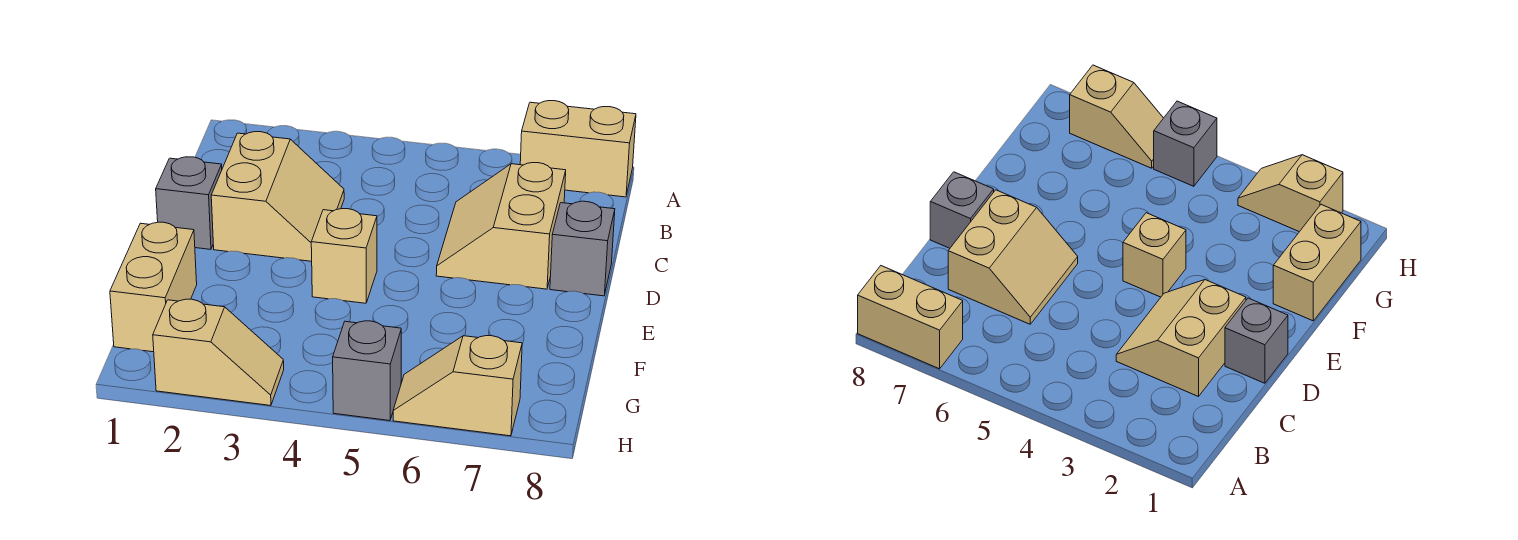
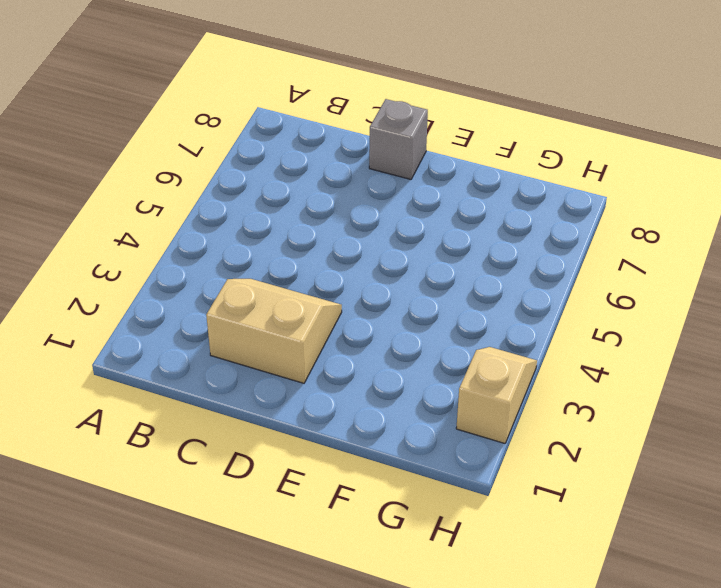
none -> tan 1x2 brick [520,101,636,197]
none -> tan 2x2 slope [436,163,566,289]

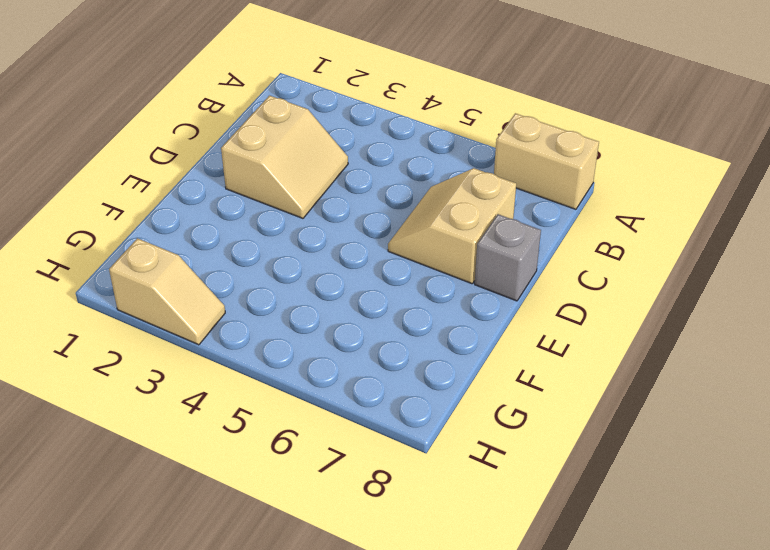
none -> grey 1x1 brick [156,157,222,249]
none -> tan 1x1 brick [311,209,377,303]

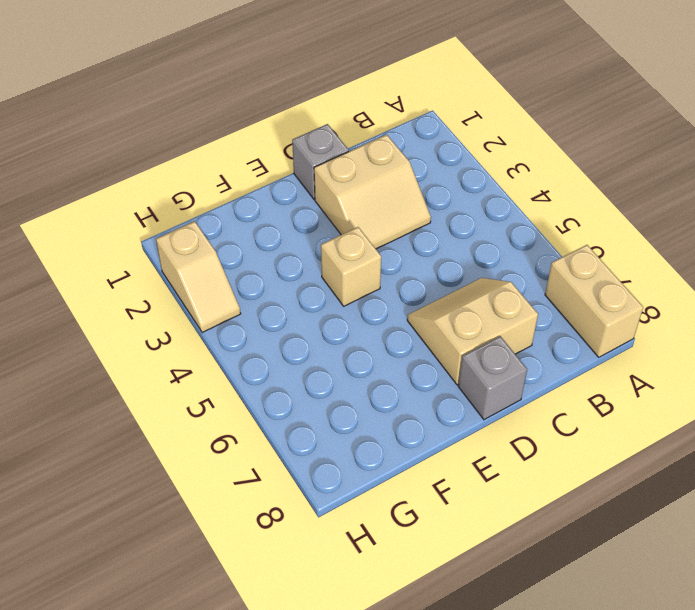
none -> tan 1x2 brick [110,222,197,352]
none -> grey 1x1 brick [333,321,401,421]

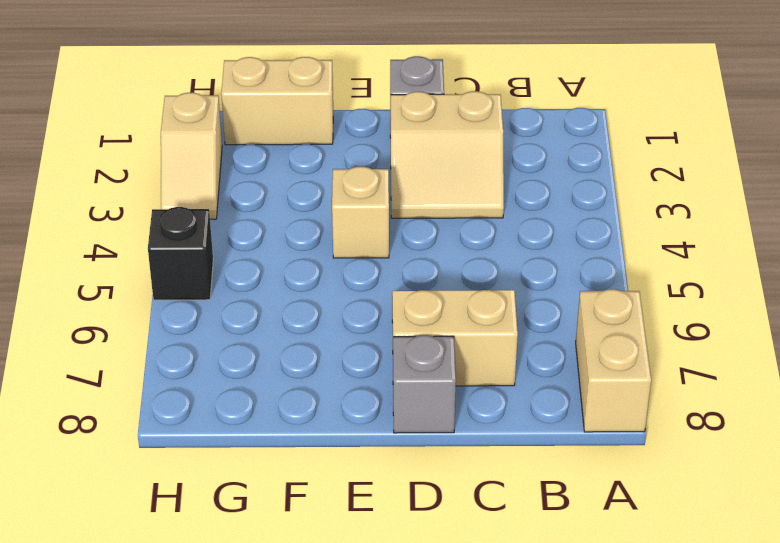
black 1x1 brick [148,207,213,300] -> grey 1x1 brick [333,321,401,421]
none -> tan 1x2 slope [393,336,522,436]

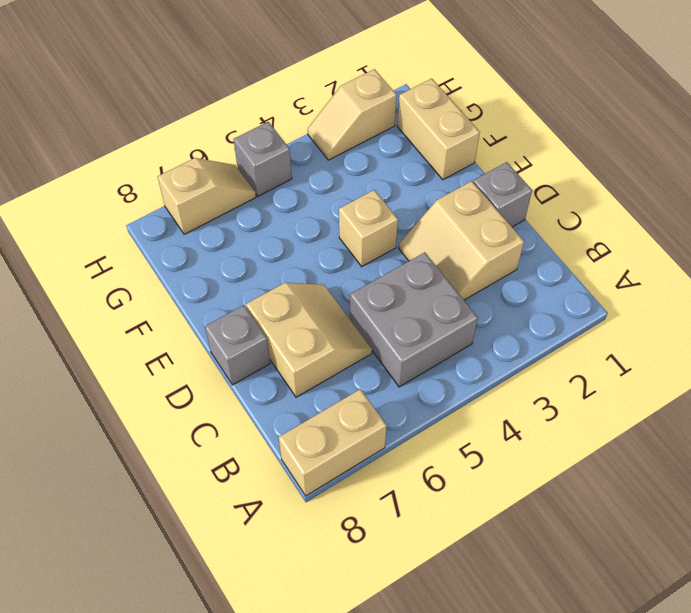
grey 2x2 brick [350,252,478,387] -> none

